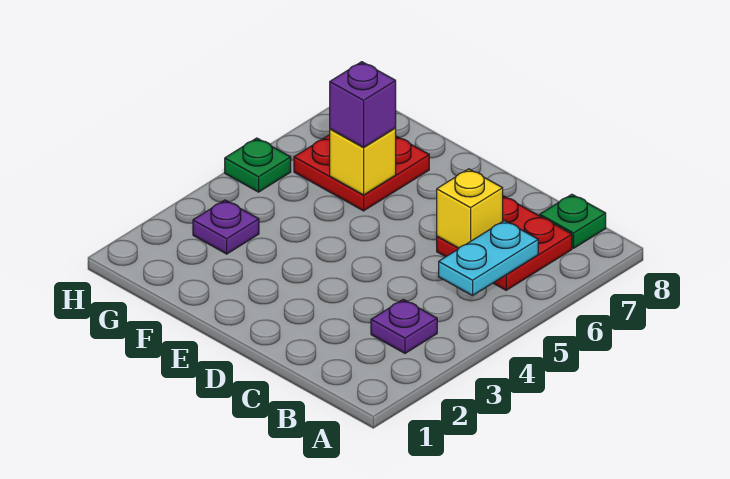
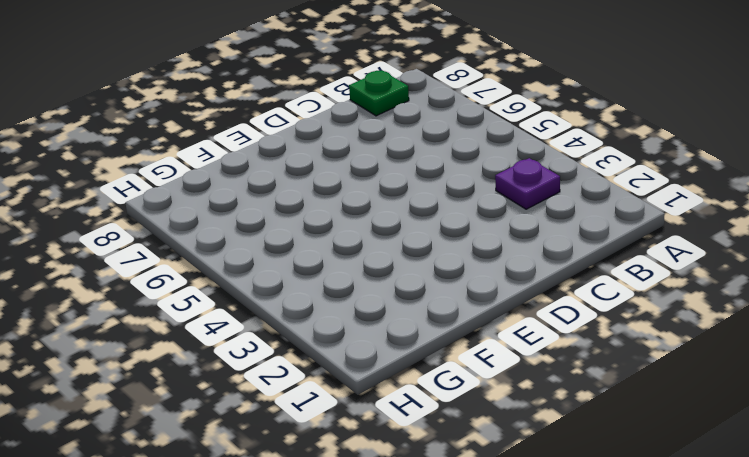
none -> red 2x2 plate [437,196,572,290]
none -> red 2x2 plate [294,135,429,211]

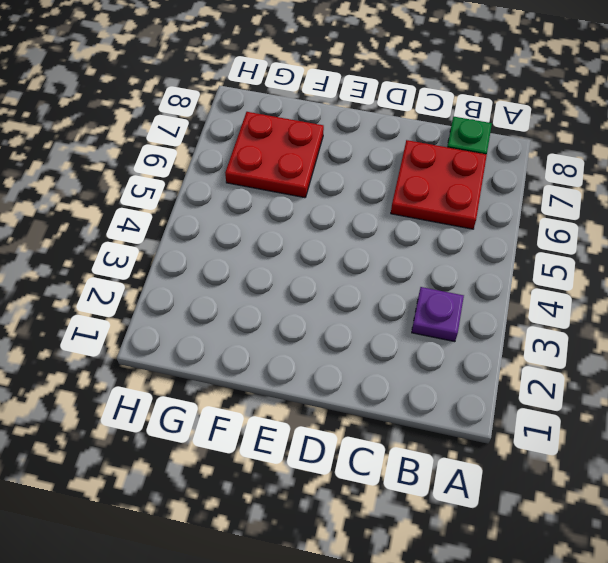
none -> purple 1x1 plate [193,200,259,254]
none -> green 1x1 plate [225,138,291,192]

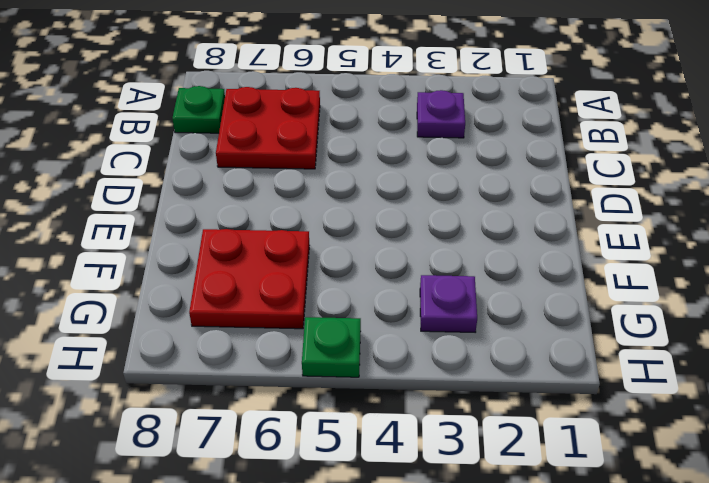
none -> cyan 1x2 plate [439,221,538,296]
none -> yellow 1x1 brick [437,169,503,248]

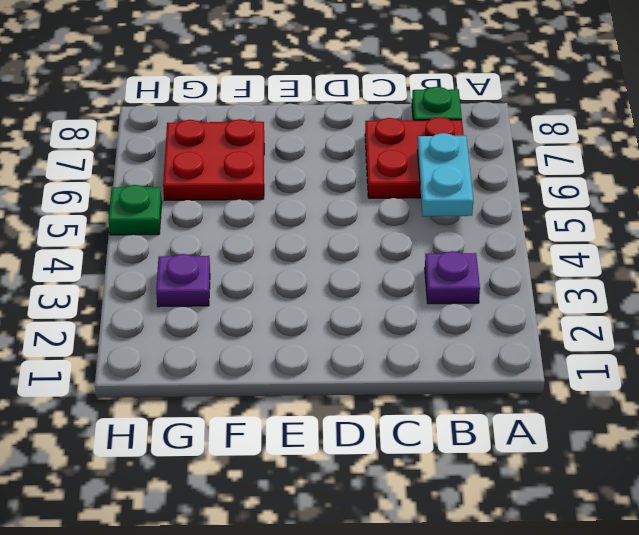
none -> yellow 1x1 brick [437,169,503,248]
none -> yellow 1x1 brick [330,128,396,195]

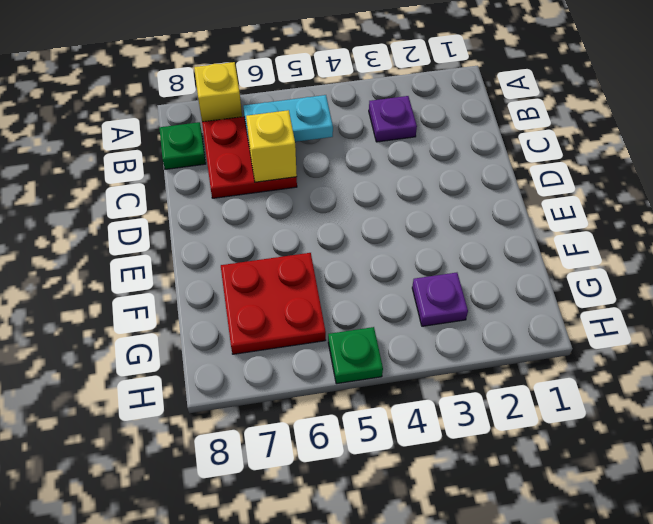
yellow 1x1 brick [194,62,242,122] -> yellow 1x1 brick moved to [330,128,396,195]
none -> purple 1x1 brick [330,62,396,147]

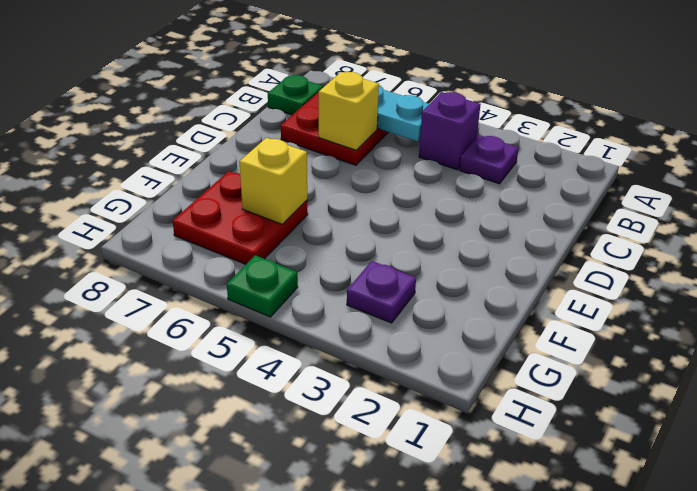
purple 1x1 brick [419,92,481,170] -> purple 1x1 brick moved to [330,62,396,147]

